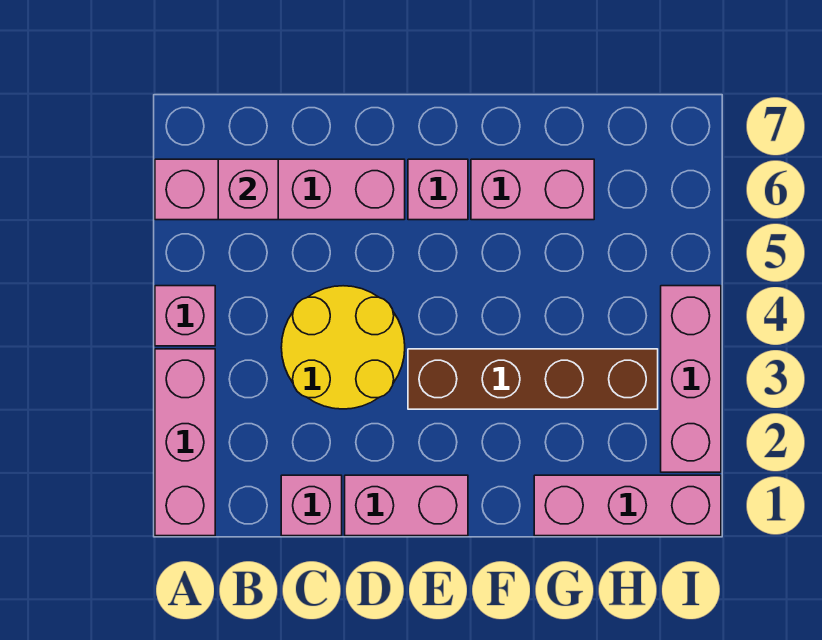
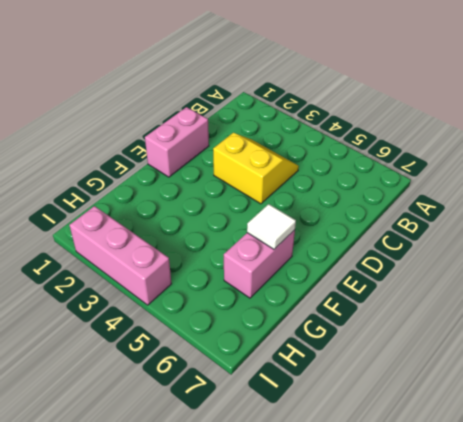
yellow 2x2 slope [213,133,299,204] -> yellow 2x2 round brick [281,286,405,409]
white 1x1 tile [247,204,296,249] -> none
none -> pink 1x3 brick [155,349,215,536]
none -> pink 1x1 brick [155,286,215,346]
none -> pink 1x4 brick [155,159,405,220]

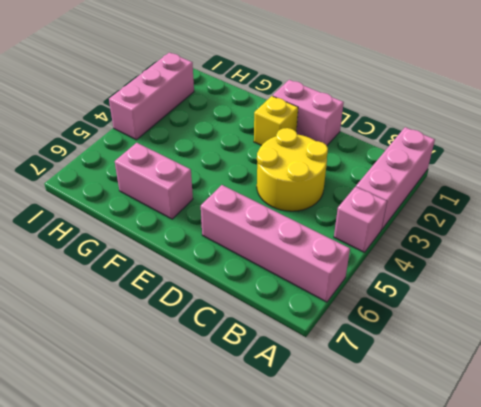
yellow 1x1 brick [254,96,298,146] -> none
none -> pink 1x1 brick [281,475,342,536]
none -> brown 1x4 brick [408,349,658,409]
none -> pink 1x1 brick [408,159,468,220]

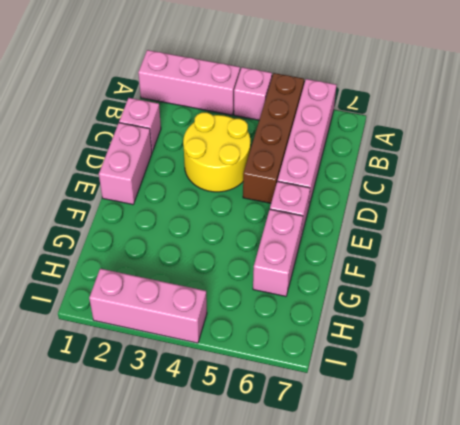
brown 1x4 brick [243,73,304,203] -> brown 1x4 brick moved to [408,349,658,409]
none -> pink 1x3 brick [534,475,721,536]
none -> pink 1x1 brick [218,159,278,220]

